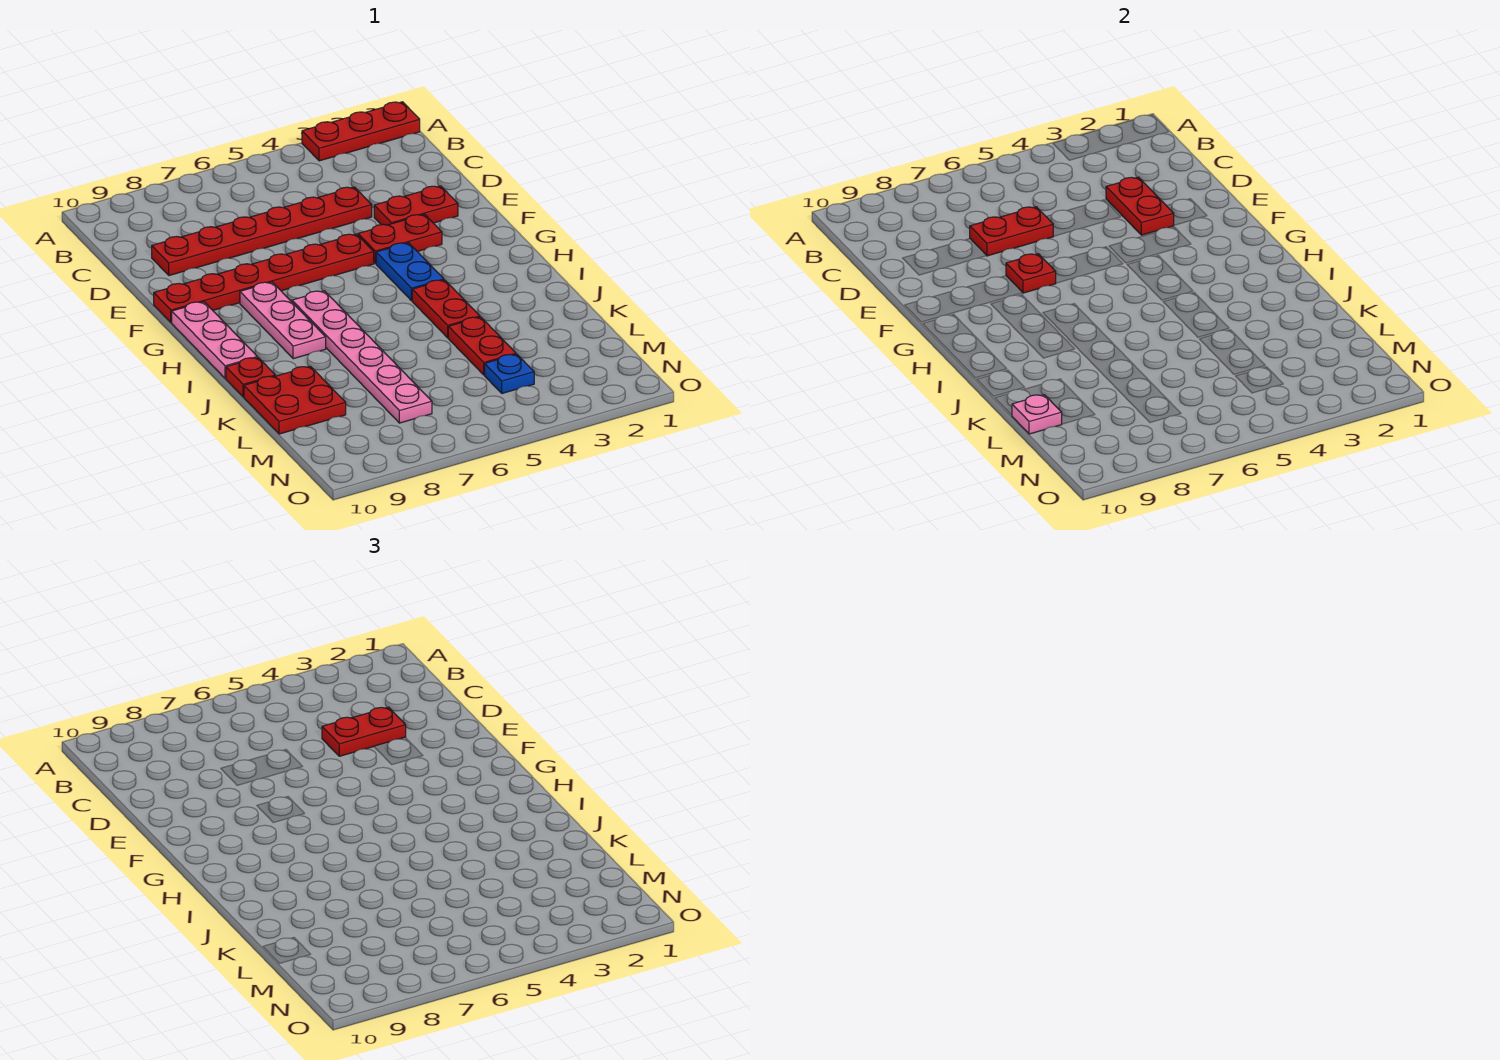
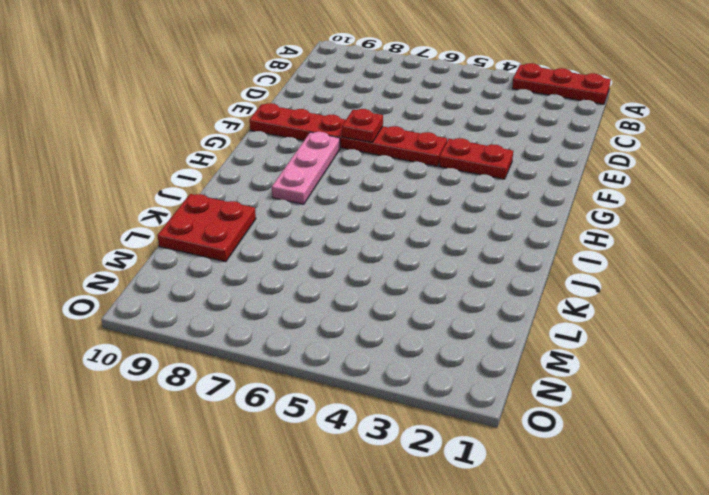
none -> red 1x6 plate [152,187,372,276]
none -> red 1x2 plate [374,186,458,225]
none -> blue 1x2 plate [376,243,444,301]

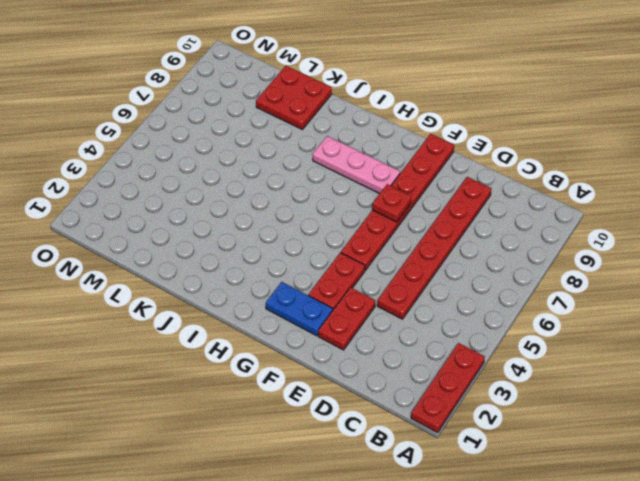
blue 1x2 plate [266,282,333,336] -> blue 1x2 plate moved to [376,243,444,301]
none -> pink 1x3 plate [172,302,257,378]
none -> pink 1x6 plate [292,291,432,423]
none -> red 1x2 plate [412,280,480,338]

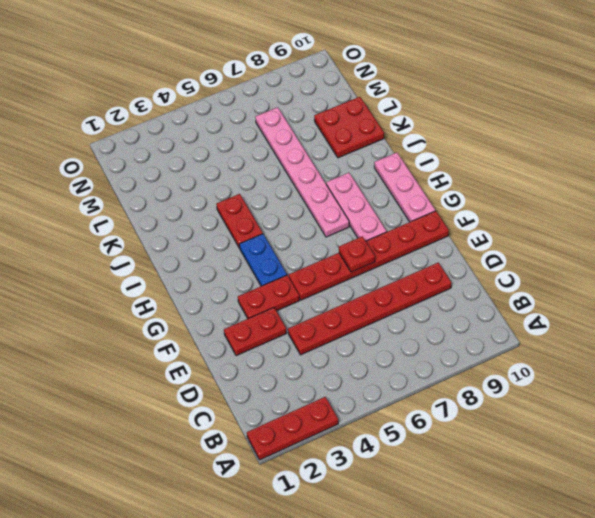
none -> red 1x1 plate [226,358,275,397]
none -> red 1x2 plate [448,317,516,375]
none -> blue 1x1 plate [485,354,534,393]

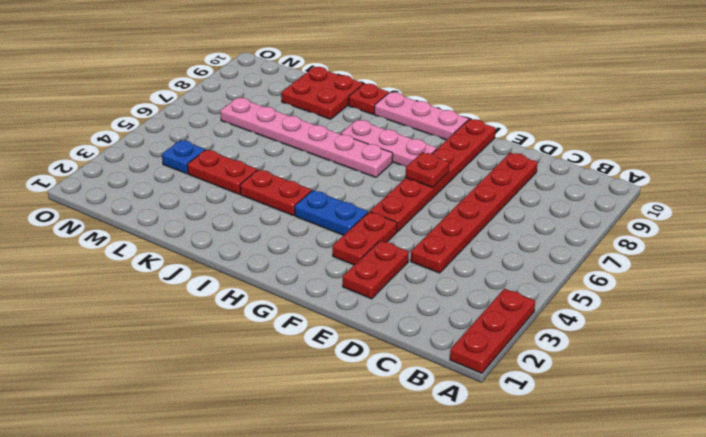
none -> red 1x2 plate [1106,177,1174,235]
none -> red 1x2 plate [970,207,1053,256]
none -> pink 1x1 plate [1012,395,1062,434]

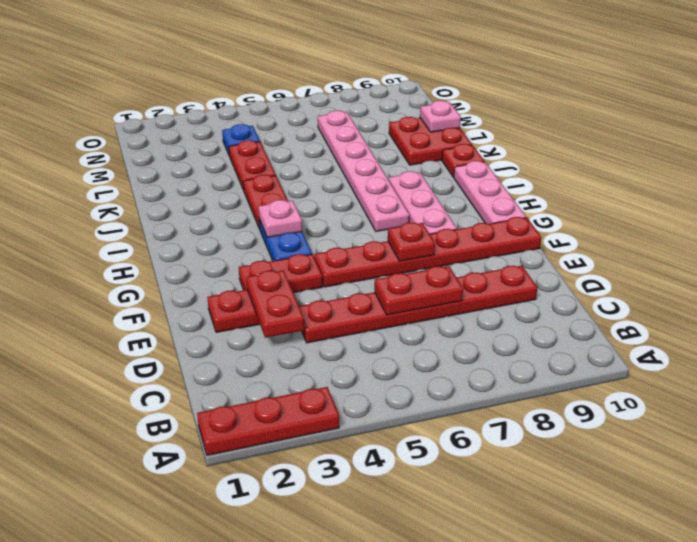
pink 1x1 plate [259,200,302,237] -> none
none -> red 1x2 plate [322,707,406,756]

